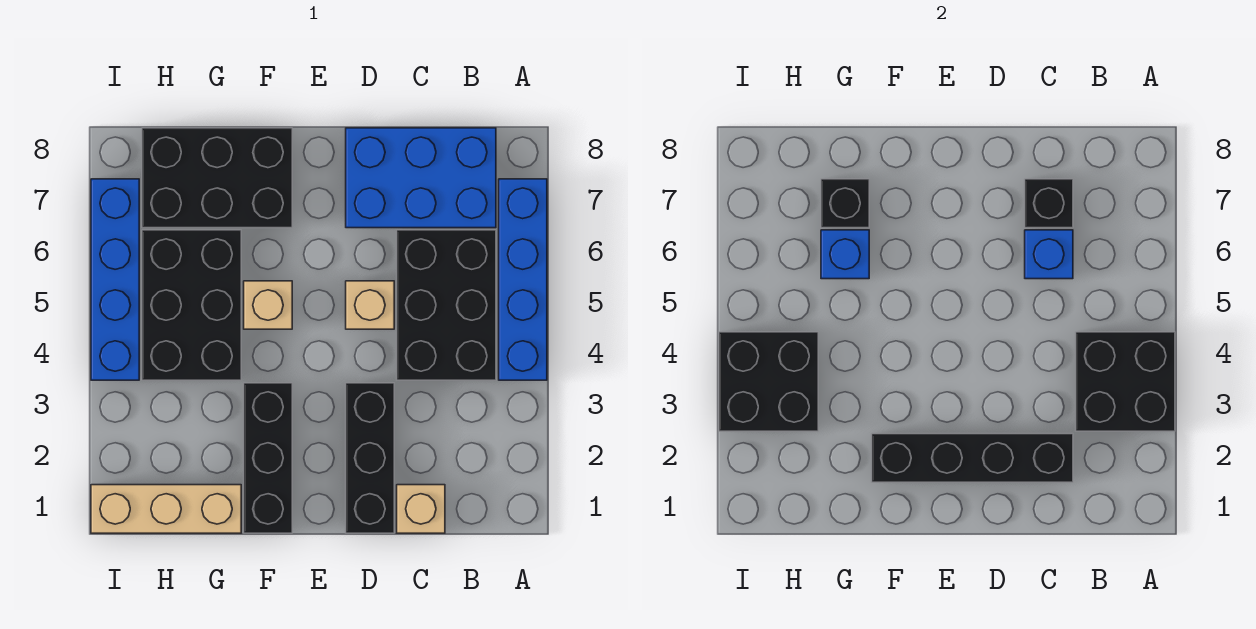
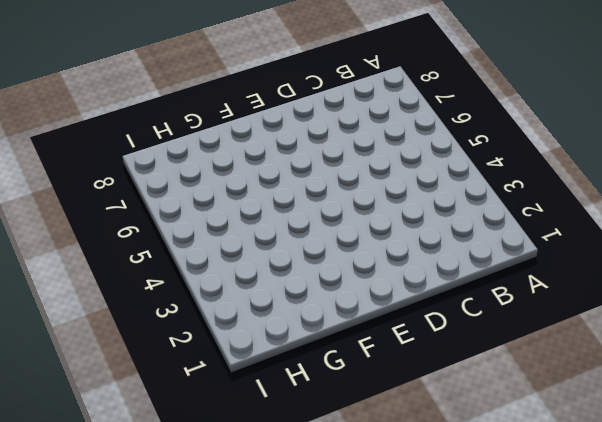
none -> blue 1x4 brick [499,179,547,380]
none -> black 2x3 brick [397,230,496,380]
none -> blue 2x3 brick [346,128,496,228]

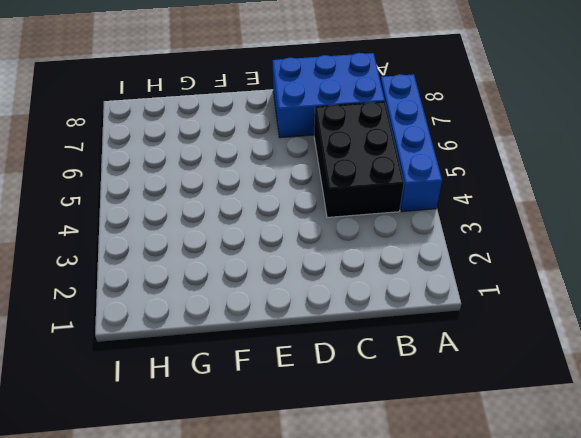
none -> tan 1x1 brick [397,485,445,533]
none -> black 1x3 brick [346,383,394,533]
none -> tan 1x1 brick [346,281,394,329]

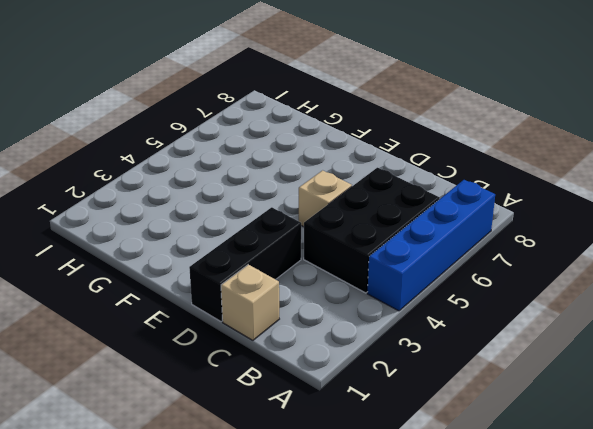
none -> blue 2x3 brick [346,128,496,228]
none -> black 1x3 brick [244,383,292,533]
none -> tan 1x1 brick [244,281,292,329]

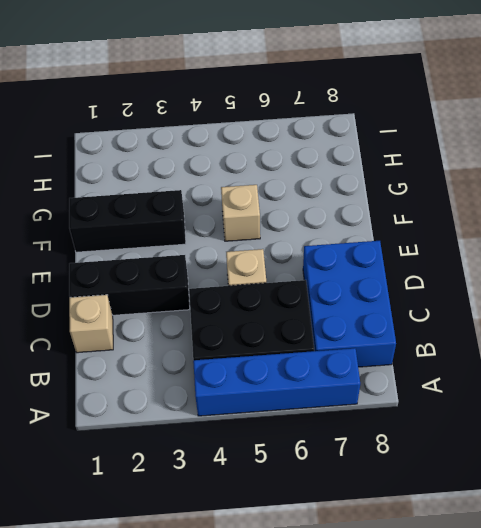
none -> black 2x3 brick [142,128,292,228]
none -> tan 1x3 brick [91,485,241,533]
none -> black 2x3 brick [142,230,241,380]

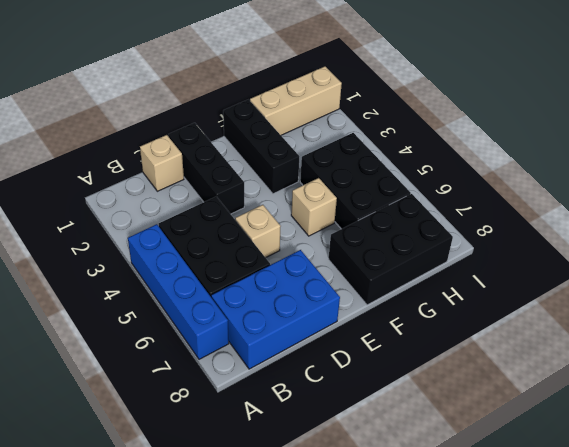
none -> blue 1x4 brick [91,179,139,380]
none -> black 2x2 brick [1076,332,1175,431]
none -> black 1x4 brick [872,434,1073,482]

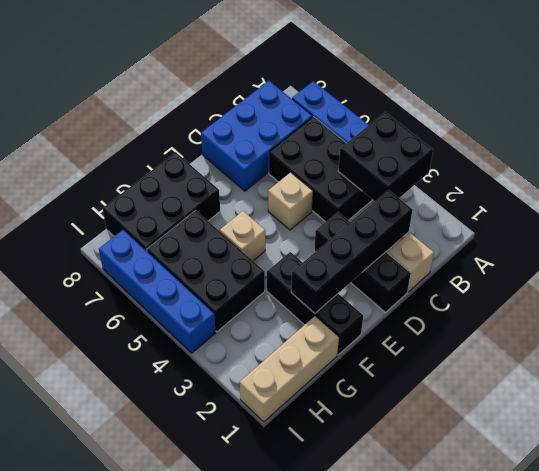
none -> blue 1x1 brick [1025,230,1073,279]
none -> black 1x1 brick [1025,179,1073,228]
none -> blue 1x1 brick [821,230,869,279]

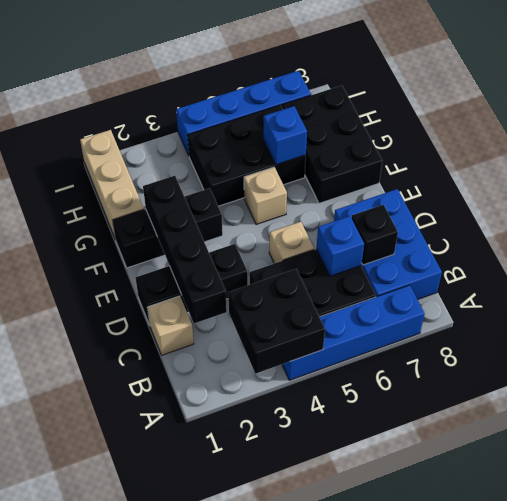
none -> black 1x1 brick [821,179,869,228]
none -> black 2x2 brick [719,332,818,431]

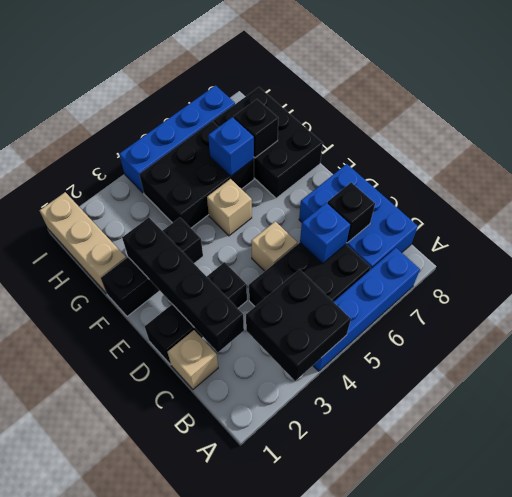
none -> black 2x2 brick [719,332,818,431]

